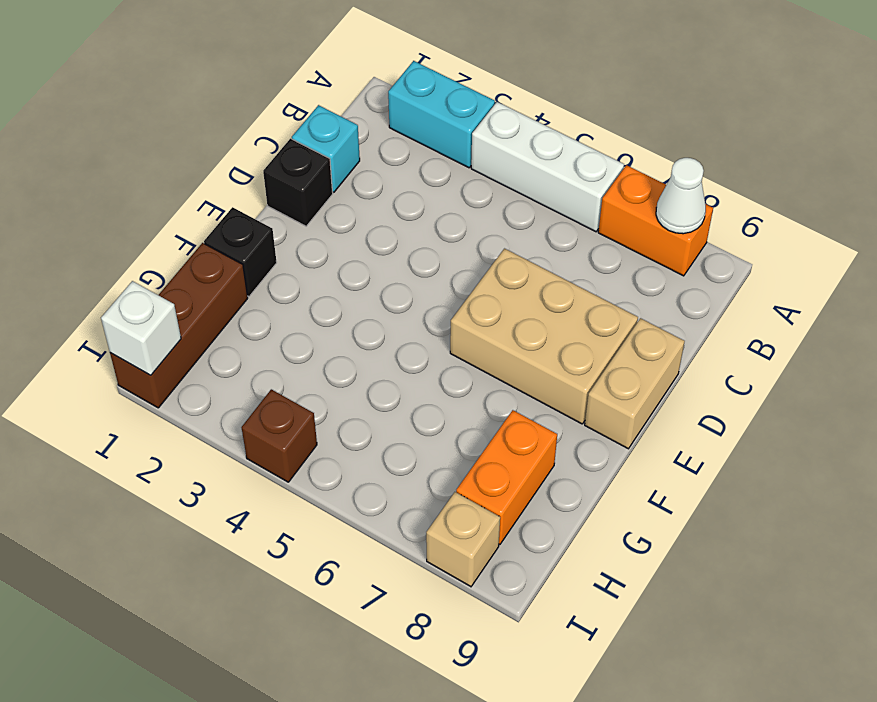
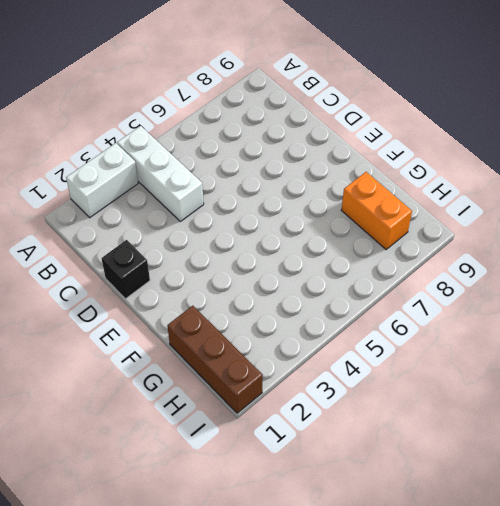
white 1x2 brick [66,143,138,218] -> cyan 1x2 brick [388,61,495,168]
white 1x3 brick [117,126,204,221] -> white 1x3 brick turned to [471,102,624,232]
none -> orange 1x2 brick [598,165,713,276]
none -> cyan 1x1 brick [292,105,360,192]
none -> tan 2x3 brick [450,249,638,424]

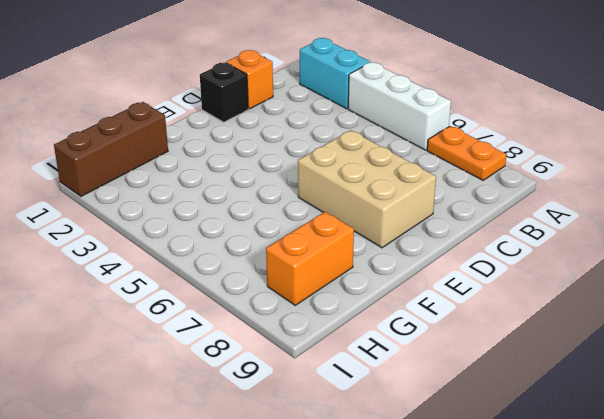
orange 1x2 plate [427,126,507,180] -> orange 1x2 brick [598,165,713,276]
orange 1x1 brick [226,50,273,109] -> cyan 1x1 brick [292,105,360,192]
none -> tan 1x2 brick [585,318,685,449]
none -> black 1x1 brick [204,207,277,296]
none -> brown 1x1 brick [242,389,317,482]

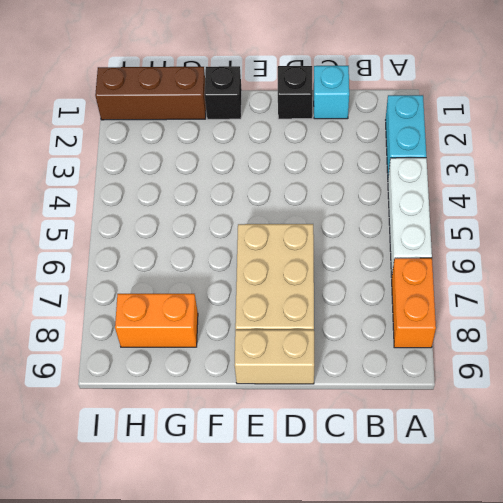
none -> brown 1x1 brick [242,389,317,482]
none -> tan 1x1 brick [426,492,500,587]
none -> white 1x1 cone [656,158,706,234]

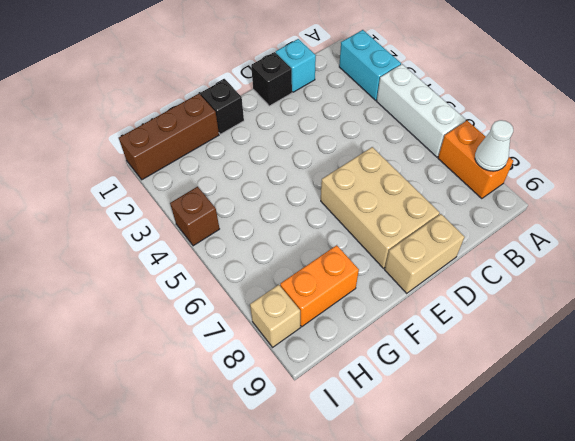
none -> white 1x1 brick [101,281,181,375]

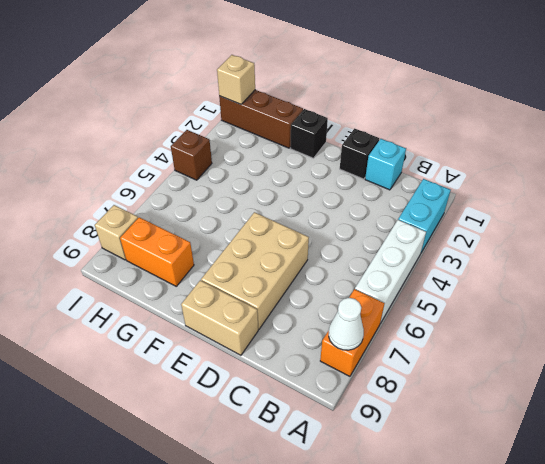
tan 1x1 brick [217,55,255,104] -> white 1x1 brick [101,281,181,375]

